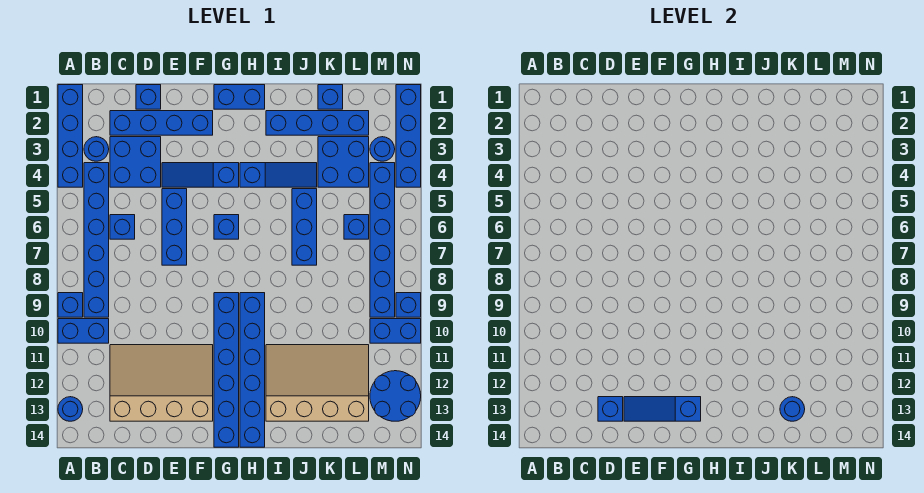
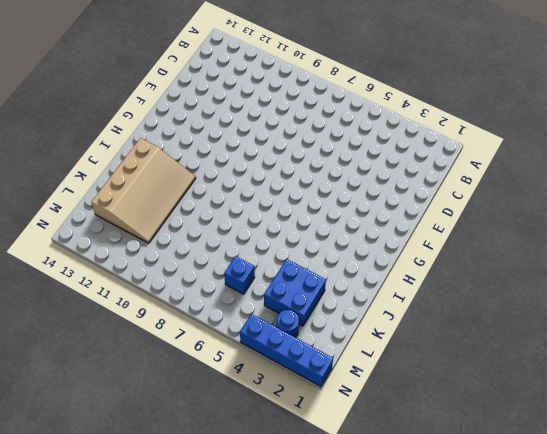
none -> blue 1x4 brick [58,85,83,187]
none -> blue 1x1 brick [58,293,83,317]
none -> blue 1x2 brick [58,319,109,343]
none -> blue 1x1 round brick [58,397,83,421]

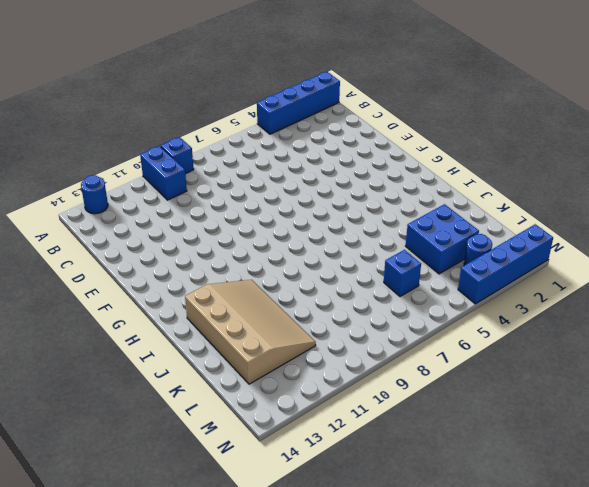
none -> blue 1x1 round brick [84,137,109,161]
none -> blue 1x6 brick [84,163,109,317]
none -> blue 1x4 brick [110,111,213,135]
none -> blue 2x2 brick [110,137,161,187]

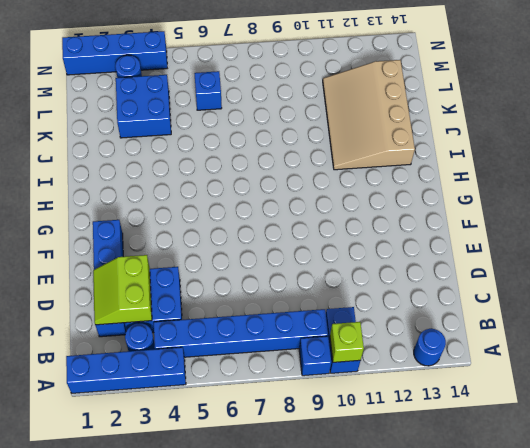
lime 1x1 brick [330,322,364,362] -> none
lime 2x2 slope [93,255,152,325] -> none
none -> blue 1x1 brick [110,215,135,239]
none -> tan 3x4 slope [110,345,213,421]
none -> blue 1x1 brick [136,85,161,109]
none -> blue 1x3 slope [162,163,239,187]

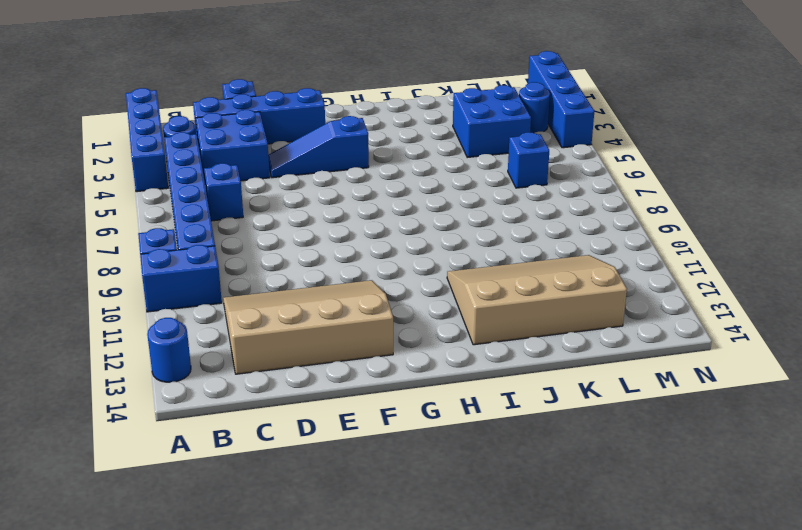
none -> blue 1x3 brick [162,189,187,265]
none -> blue 1x2 brick [214,85,265,109]
none -> blue 1x1 brick [214,215,239,239]
none -> blue 1x6 brick [214,293,239,447]

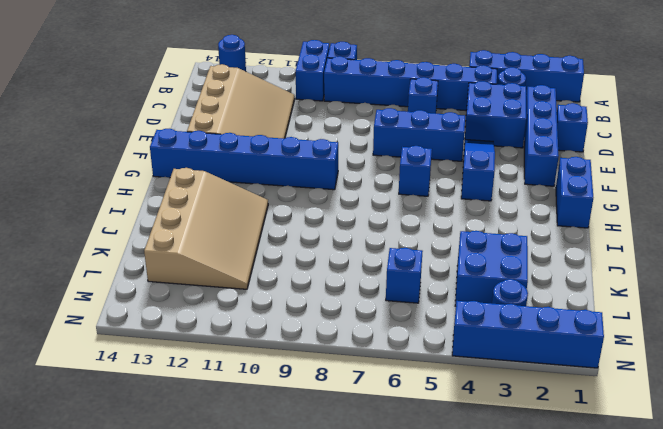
none -> blue 1x3 slope [240,163,317,187]
none -> blue 1x6 brick [240,293,265,447]
none -> blue 1x4 brick [266,111,369,135]
none -> blue 1x3 brick [292,189,317,265]

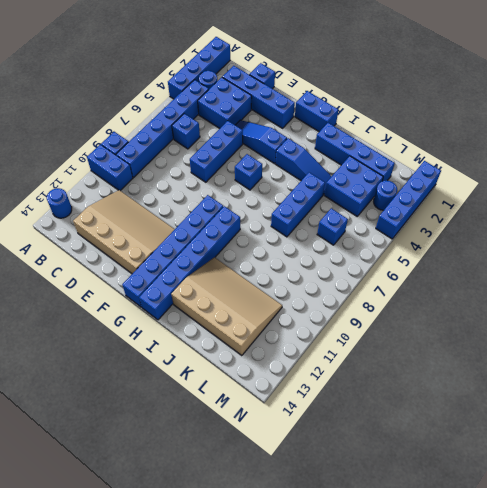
none -> blue 1x1 brick [318,85,343,109]
none -> blue 1x6 brick [370,163,395,317]
none -> blue 1x2 brick [370,319,421,343]
none -> blue 2x2 round brick [370,371,421,421]

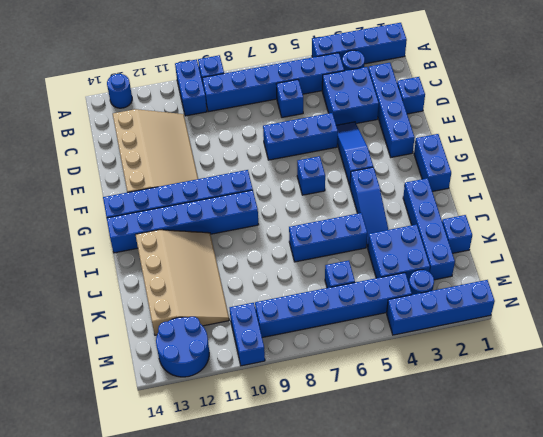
none -> blue 1x1 brick [396,293,421,317]
none -> blue 1x1 brick [598,397,623,421]
none -> blue 1x3 slope [624,397,701,421]
none -> blue 1x1 round brick [780,397,805,421]

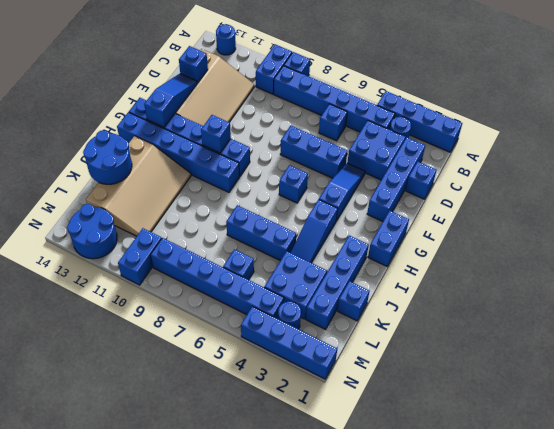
blue 1x1 brick [201,115,231,153] -> blue 1x1 brick moved to [396,293,421,317]
blue 2x2 round brick [83,130,132,184] -> blue 1x1 round brick [780,397,805,421]

